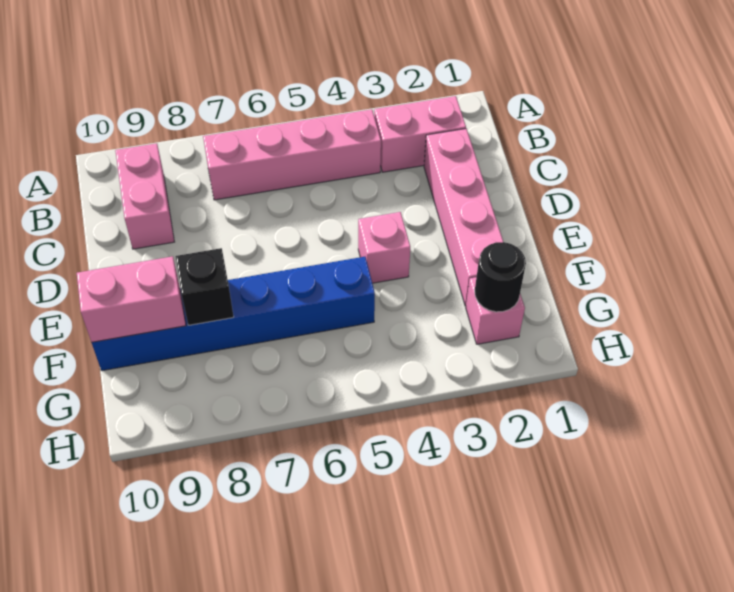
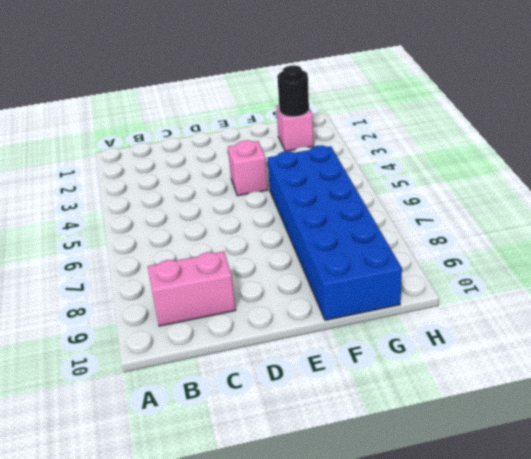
blue 2x6 brick [267,145,402,320] -> blue 1x6 brick [92,257,375,371]
none -> pink 1x2 brick [374,96,466,172]
none -> pink 1x4 brick [203,109,381,200]

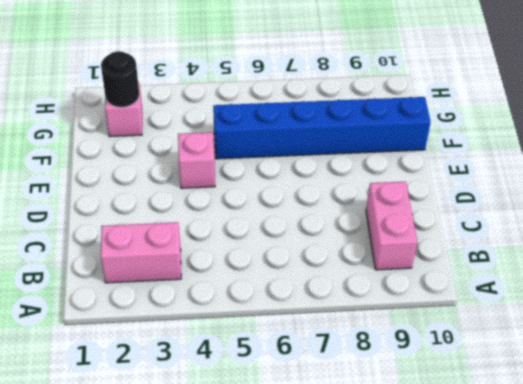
none -> pink 1x4 brick [203,109,381,200]
none -> pink 1x4 brick [424,129,503,306]

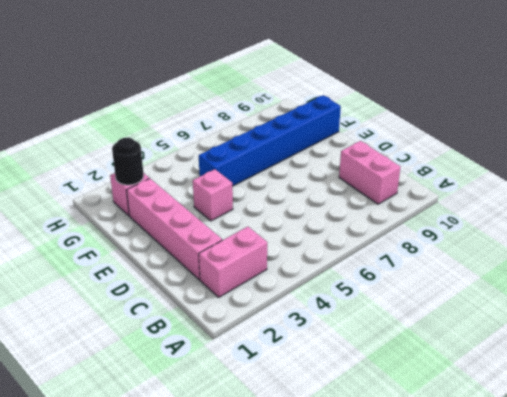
none -> pink 1x4 brick [203,109,381,200]
none -> black 1x1 brick [175,248,234,325]

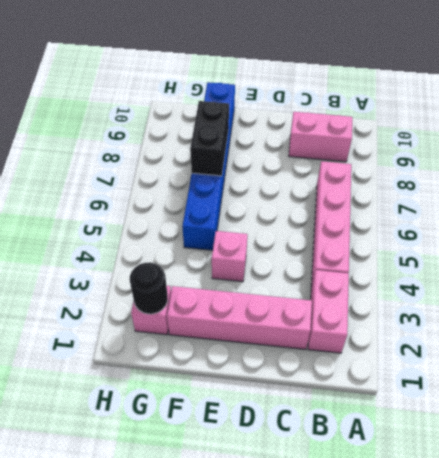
black 1x2 brick [190,101,229,176] -> black 1x1 brick [175,248,234,325]
none -> pink 1x2 brick [77,256,186,342]

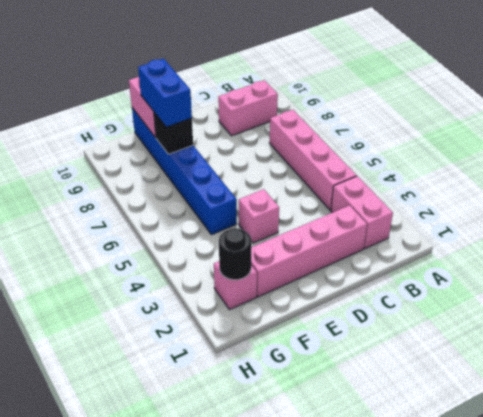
blue 1x2 brick [138,59,192,127] -> none

